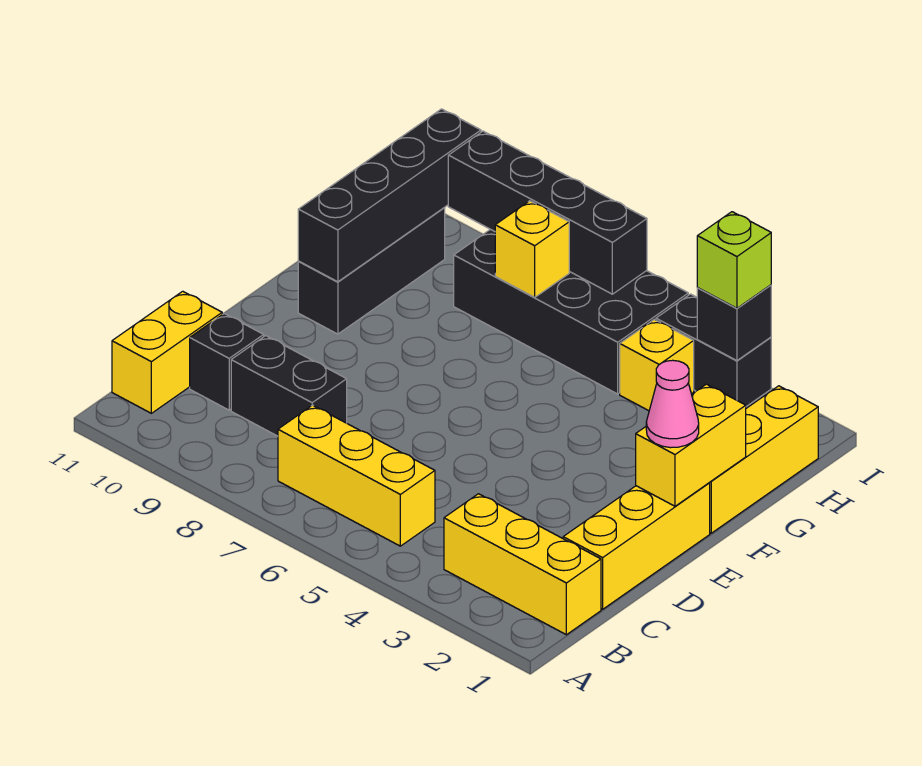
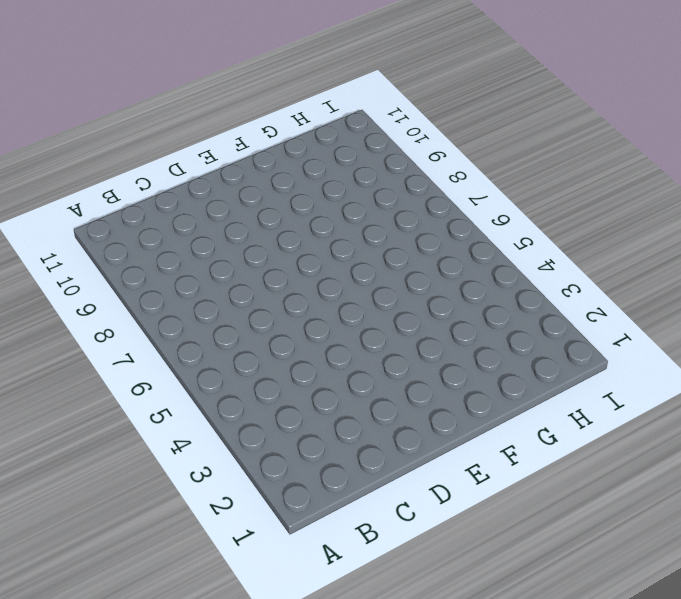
none -> yellow 1x3 brick [444,494,601,635]
none -> yellow 1x3 brick [278,405,435,546]
none -> yellow 1x2 brick [112,291,222,413]

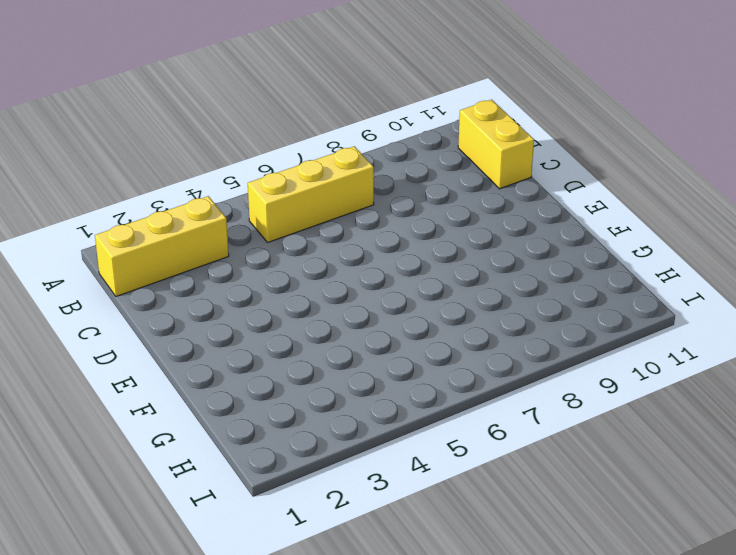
none -> yellow 1x3 brick [563,483,710,609]
none -> black 1x2 brick [231,336,347,436]
none -> black 1x1 brick [190,314,264,410]

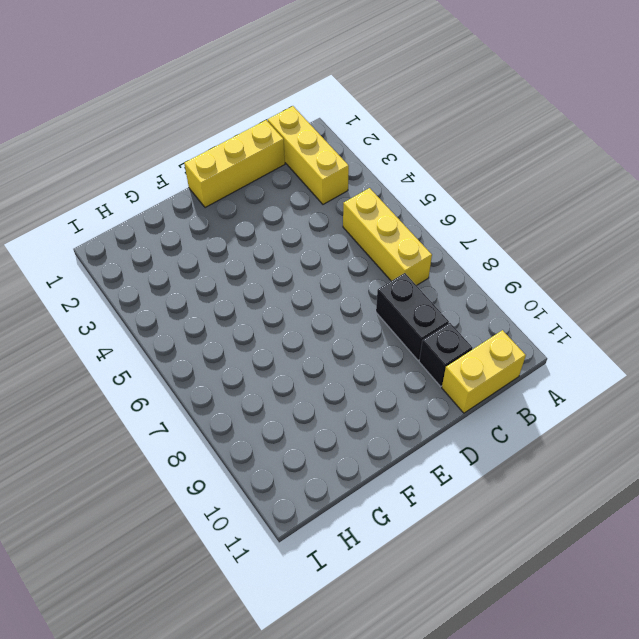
none -> yellow 1x3 brick [709,386,818,533]
none -> black 1x3 brick [298,208,445,334]
none -> yellow 1x1 brick [620,319,694,411]

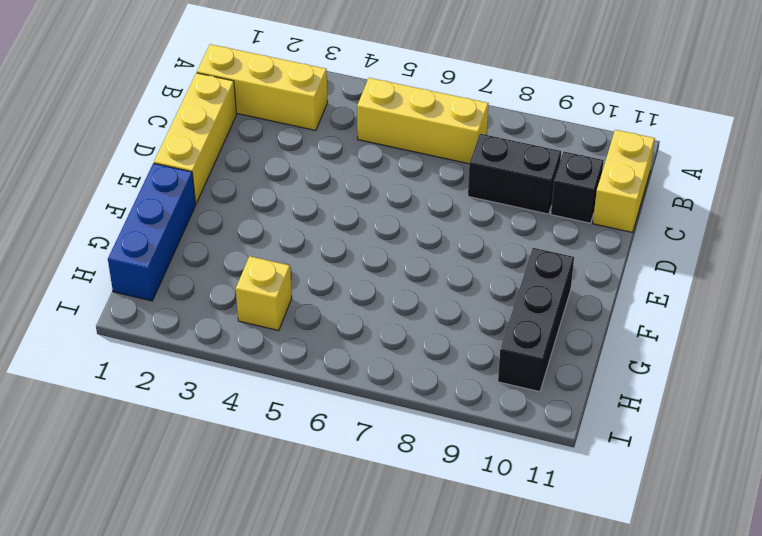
blue 1x3 brick [108,163,196,301] -> yellow 1x3 brick [709,386,818,533]
none -> black 2x4 brick [454,229,688,394]
none -> black 1x2 brick [656,294,771,406]
none -> yellow 1x2 brick [636,384,746,506]

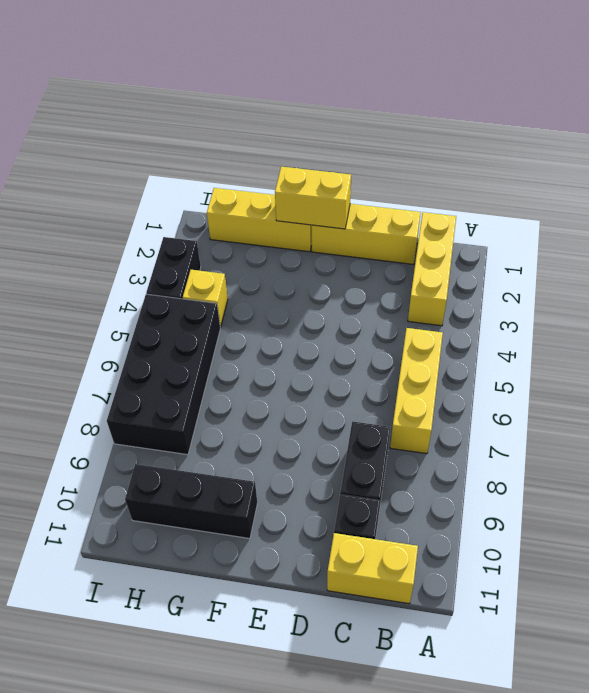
none -> black 1x4 brick [298,109,481,282]
none -> yellow 1x1 brick [495,201,569,297]
none -> black 1x1 brick [697,285,771,361]

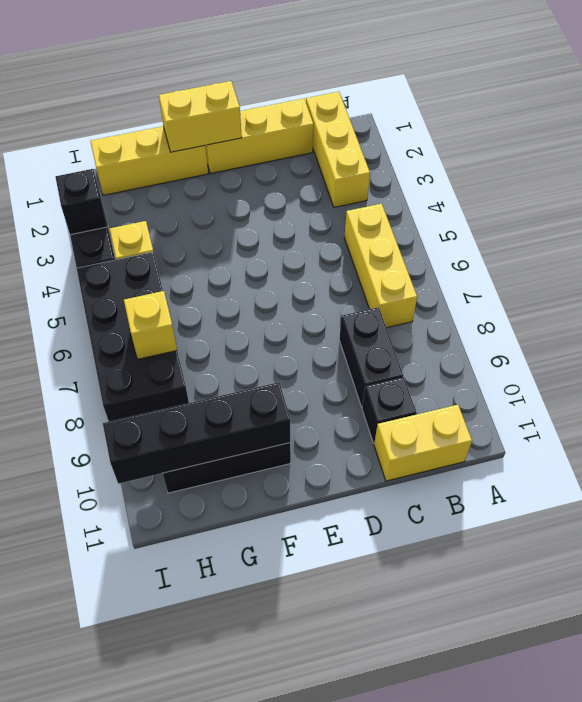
none -> black 1x4 brick [448,131,647,294]
none -> pink 1x1 cone [646,360,699,448]
none -> lime 1x1 brick [697,212,771,308]

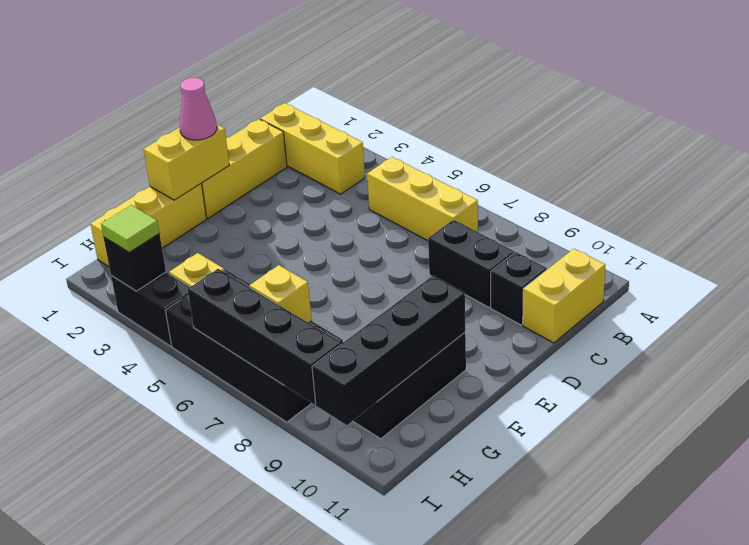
lime 1x1 tile [101,205,159,252] -> lime 1x1 brick [697,212,771,308]

